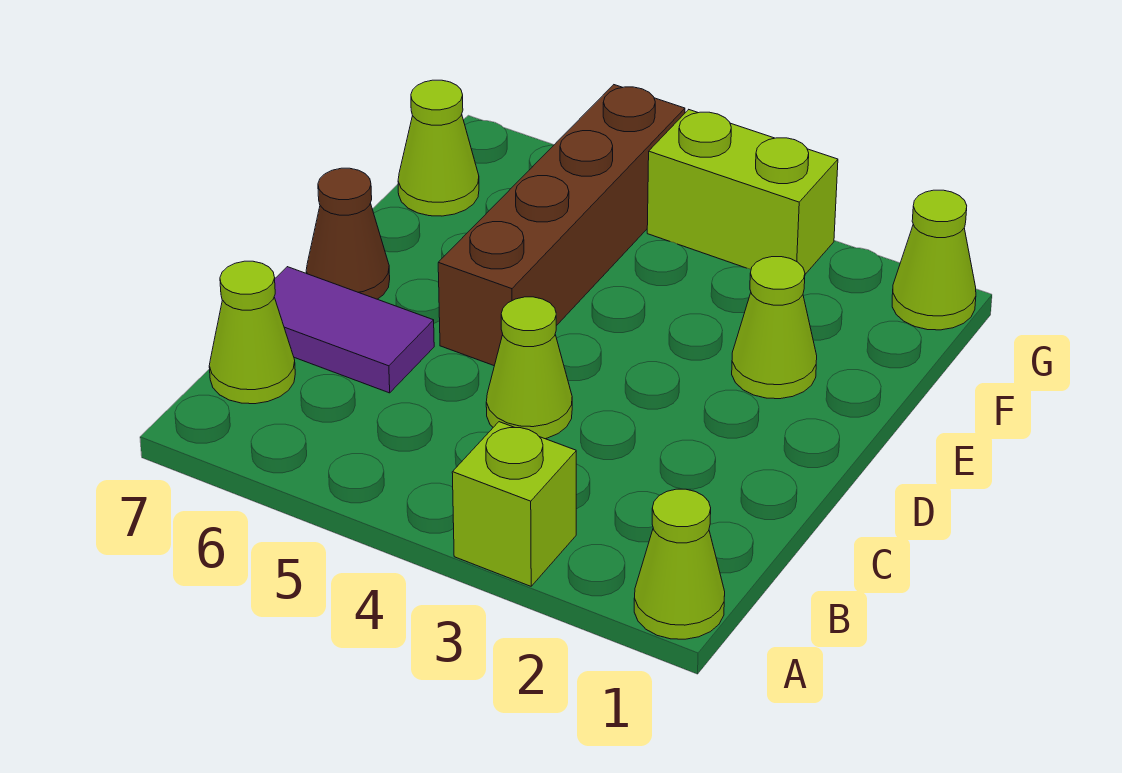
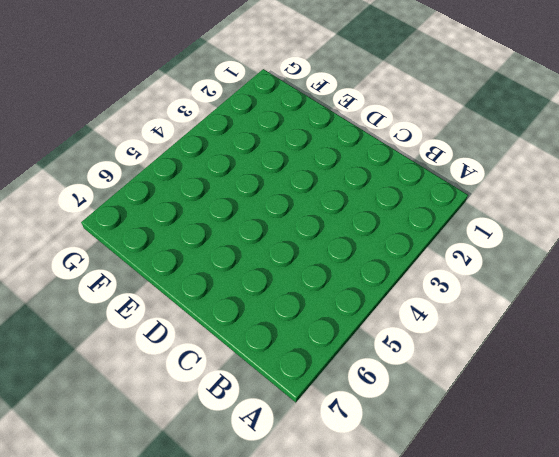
none -> lime 1x1 cone [634,489,725,639]
none -> lime 1x1 brick [452,422,576,586]

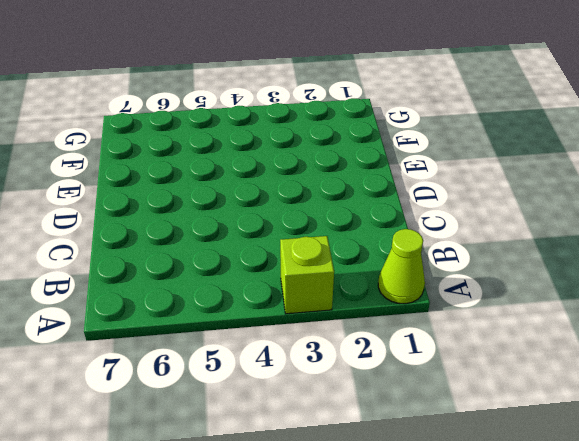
none -> lime 1x1 cone [209,261,295,404]
none -> lime 1x1 cone [486,297,572,439]

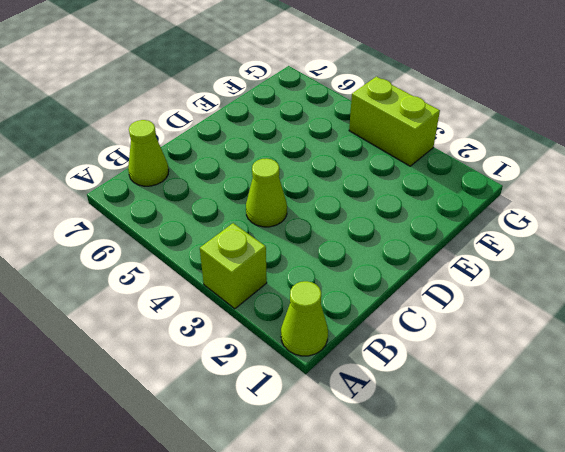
none -> purple 1x2 tile [274,267,434,393]
none -> brown 1x4 brick [438,85,685,366]

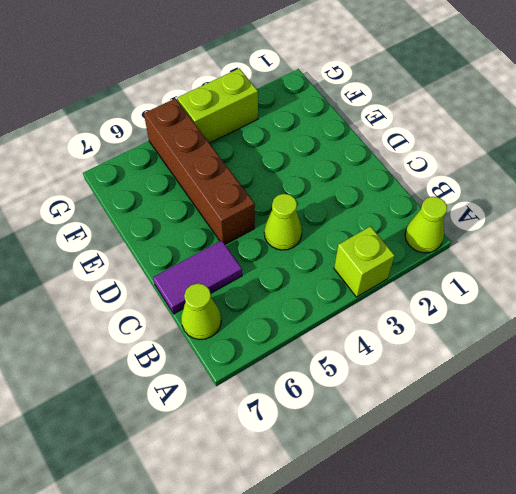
none -> brown 1x1 cone [306,168,390,299]
none -> lime 1x1 cone [732,257,817,399]

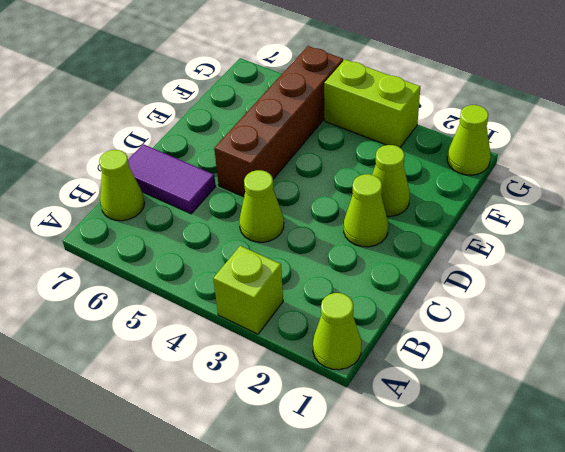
lime 1x1 cone [344,174,388,247] -> lime 1x1 cone moved to [398,80,479,216]
none -> brown 1x1 cone [306,168,390,299]

